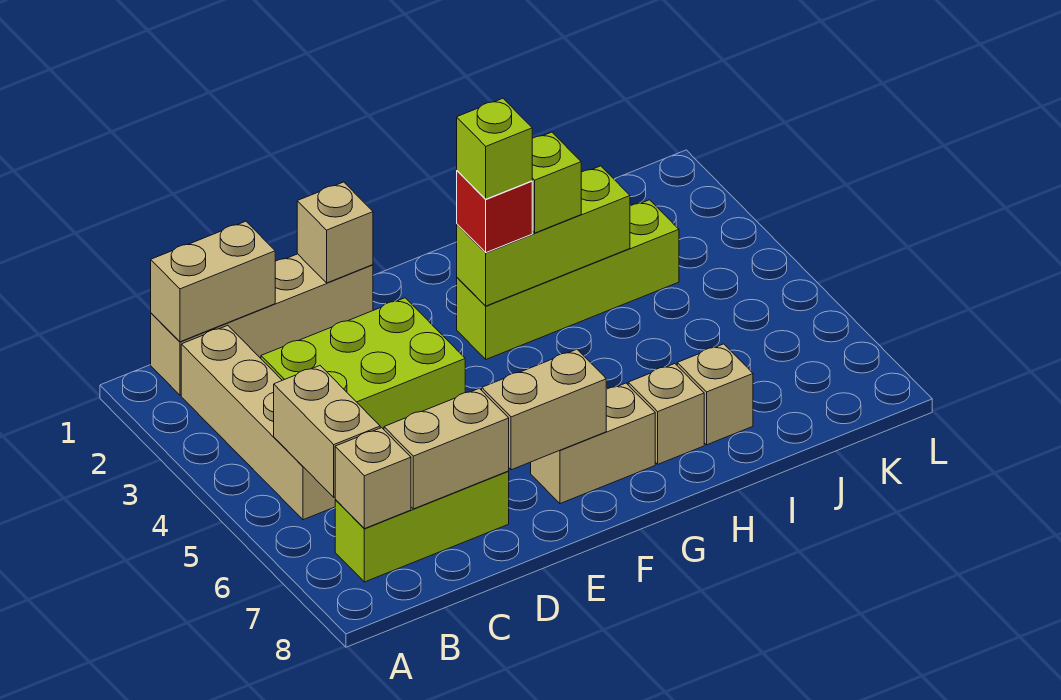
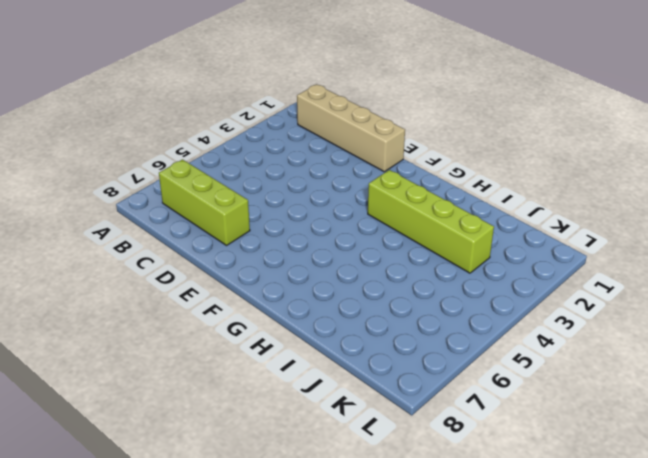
none -> tan 1x4 brick [181,325,336,520]
none -> lime 2x3 brick [261,298,465,429]
none -> tan 1x2 brick [531,383,655,504]

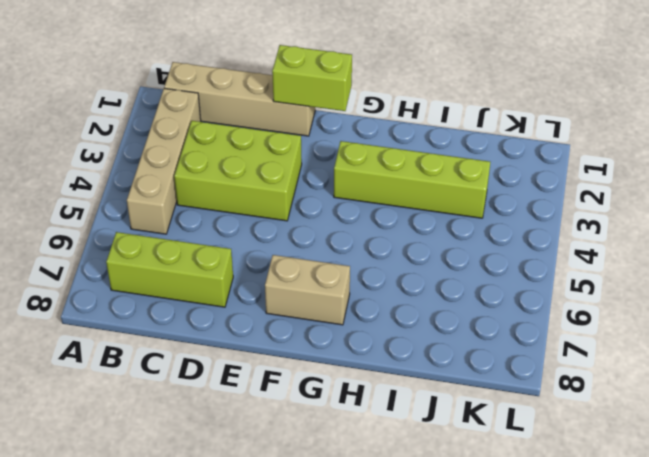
lime 1x2 brick [272,45,352,111] -> tan 1x1 brick [297,182,373,283]
none -> tan 1x1 brick [628,364,704,464]
none -> tan 1x1 brick [677,344,753,445]
none -> tan 1x2 brick [151,221,275,342]

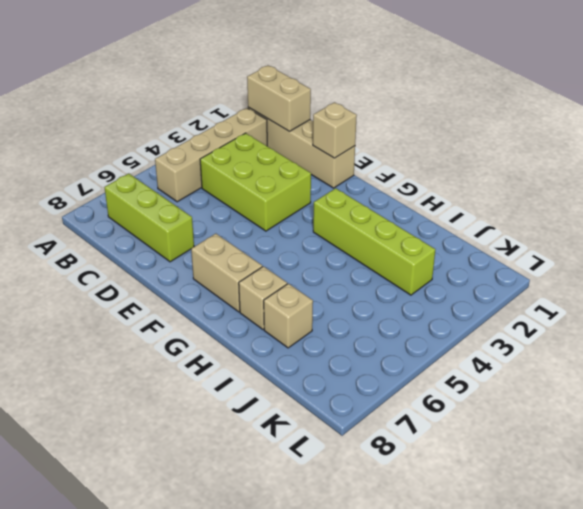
none -> tan 1x2 brick [274,366,380,497]
none -> tan 1x1 brick [335,428,411,529]
none -> tan 1x2 brick [384,388,509,509]

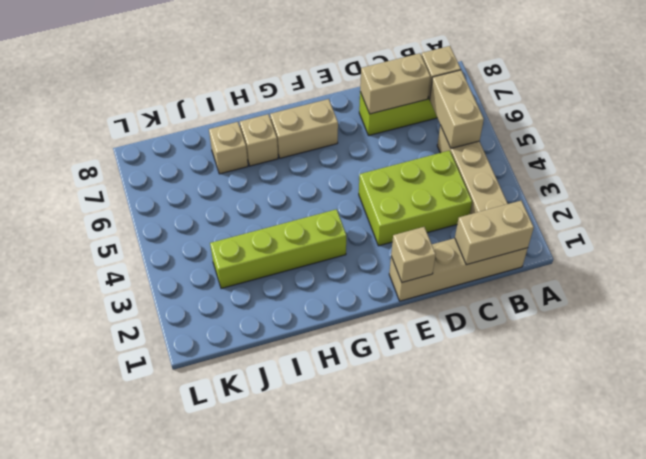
none -> tan 1x2 brick [482,349,606,470]
none -> lime 1x3 brick [457,166,630,306]
none -> red 1x1 brick [457,171,532,253]

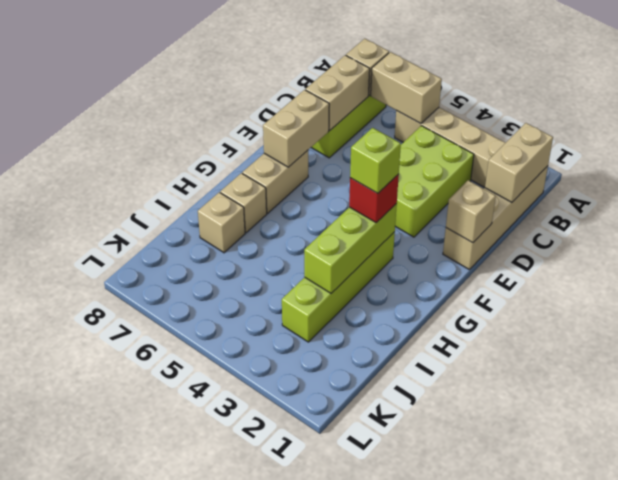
none -> lime 1x1 brick [532,132,581,233]

